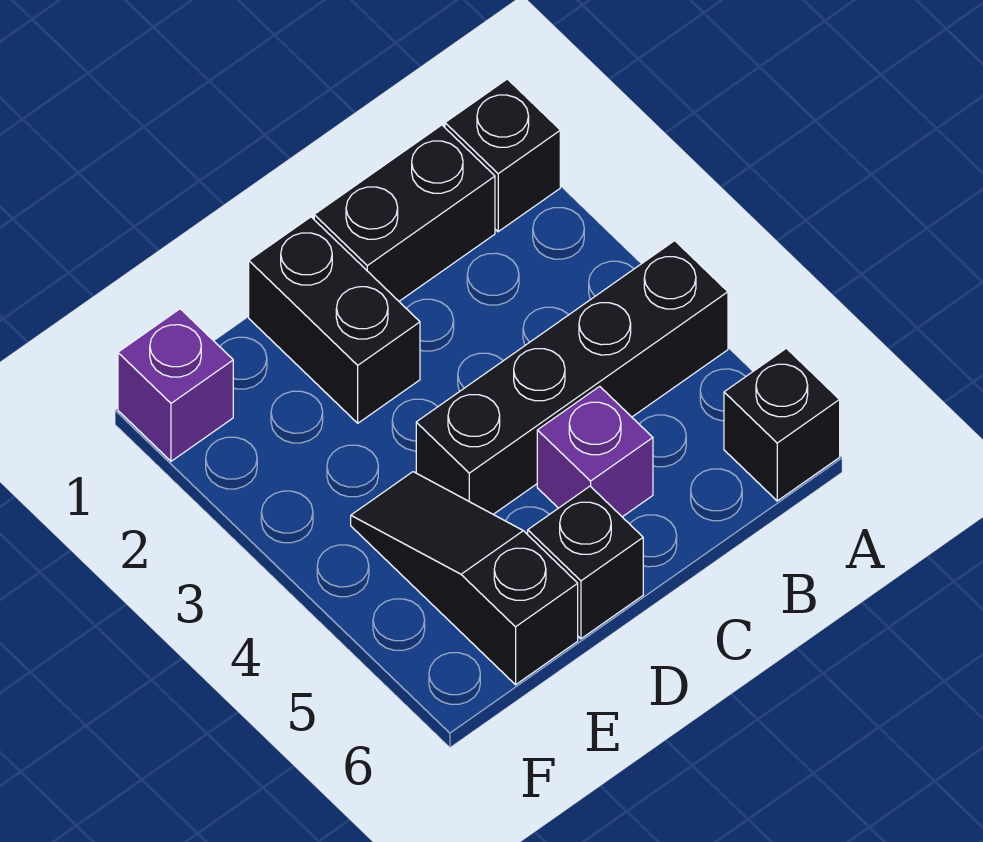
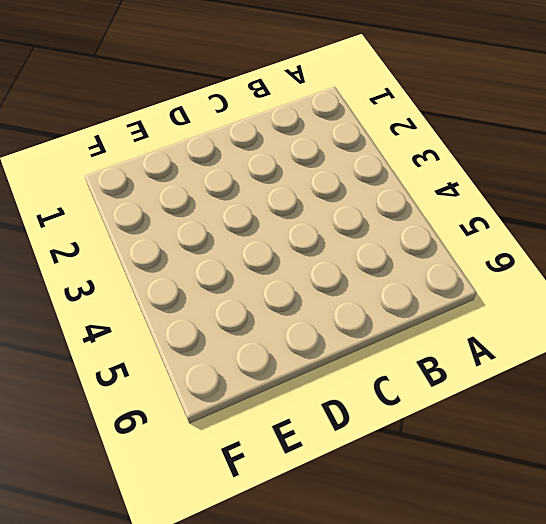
none -> black 1x1 brick [445,79,560,232]
none -> black 1x4 brick [416,241,728,514]

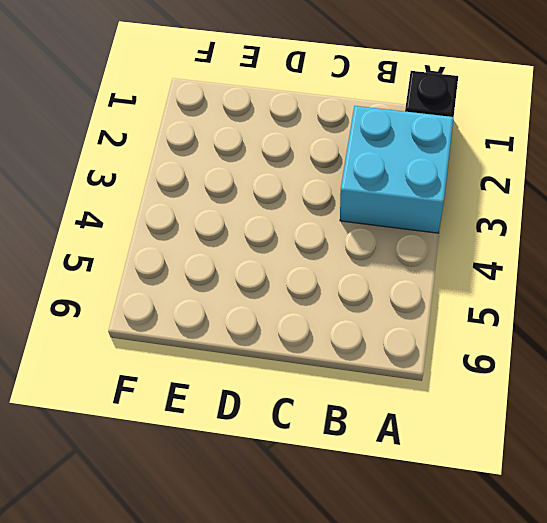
cyan 2x2 brick [340,106,454,233] -> none
none -> black 1x4 brick [416,241,728,514]
none -> black 1x1 brick [724,348,840,501]

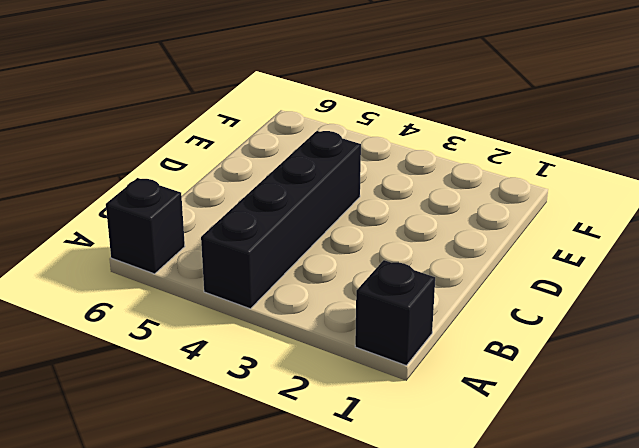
none -> black 1x2 brick [314,125,495,301]
none -> purple 1x1 brick [537,386,653,517]

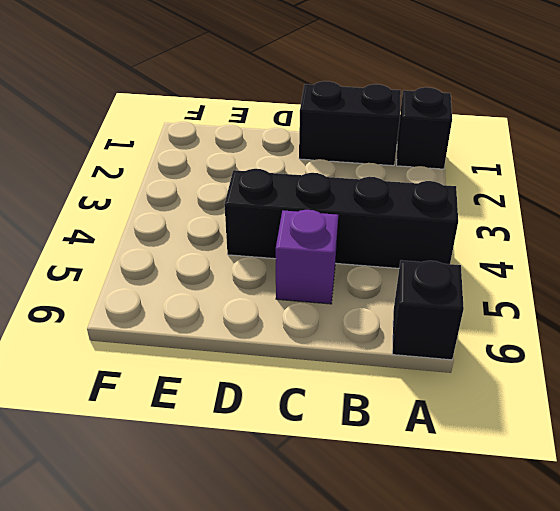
none -> black 1x2 brick [249,217,420,423]
none -> black 1x1 brick [528,486,643,639]

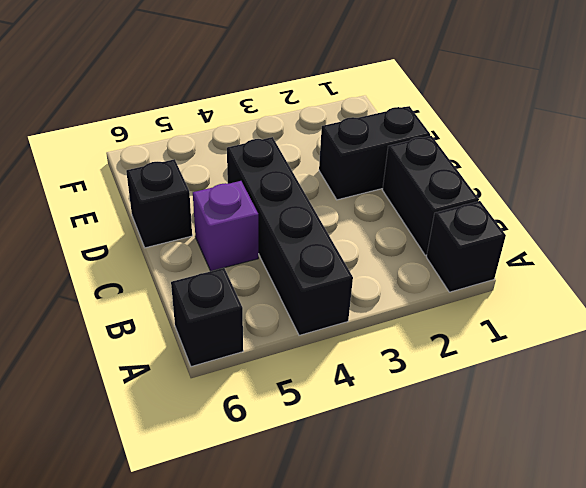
none -> black 1x3 slope [351,472,578,685]
none -> purple 1x1 brick [118,309,233,461]

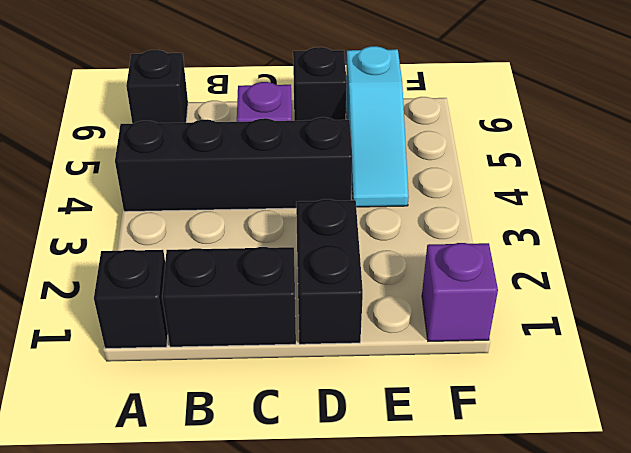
cyan 1x3 slope [346,46,409,207] -> black 1x3 slope [351,472,578,685]

